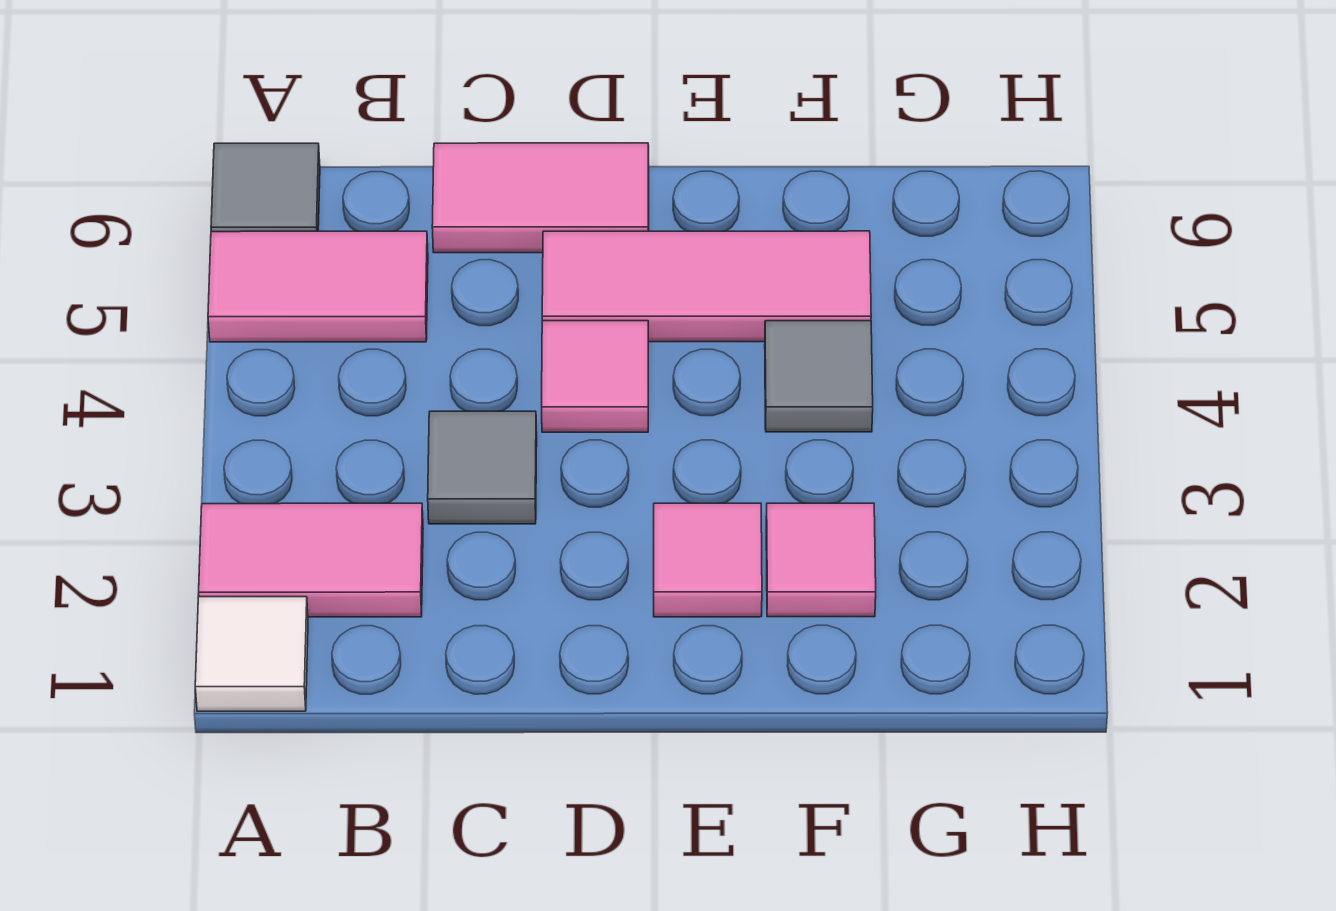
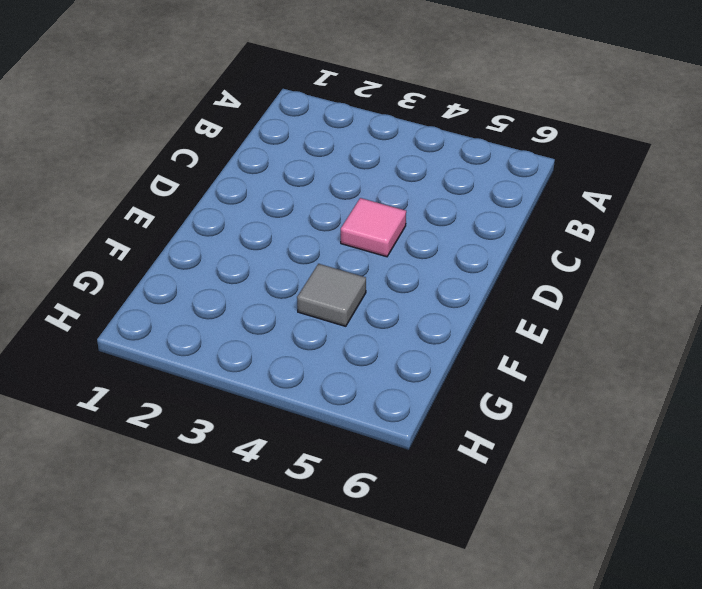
none -> white 1x1 tile [195,597,308,711]
none -> pink 1x2 tile [199,503,423,617]

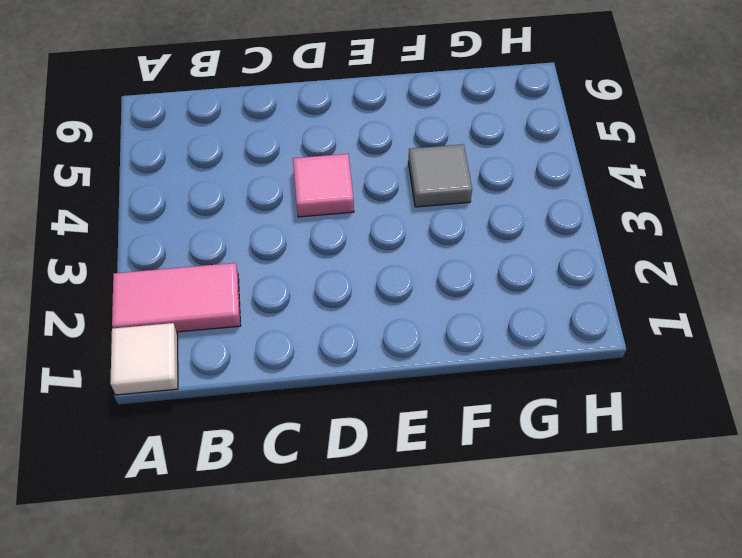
none -> pink 1x2 tile [208,231,428,342]
none -> grey 1x1 tile [211,143,320,232]

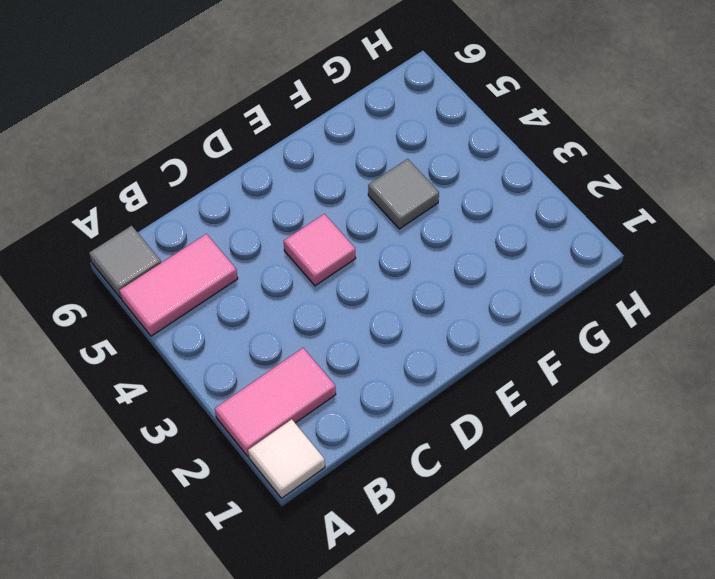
none -> grey 1x1 tile [428,411,537,524]
none -> pink 1x2 tile [432,143,649,253]

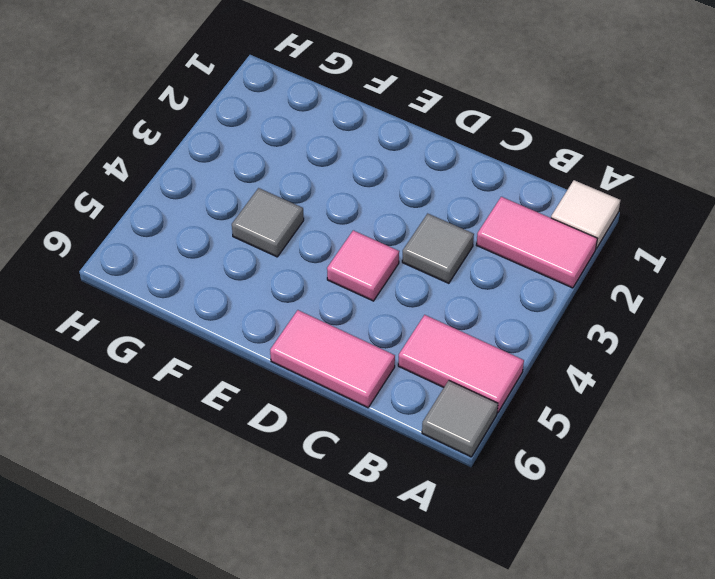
none -> pink 1x3 tile [542,231,871,342]
none -> pink 1x1 tile [654,503,762,617]

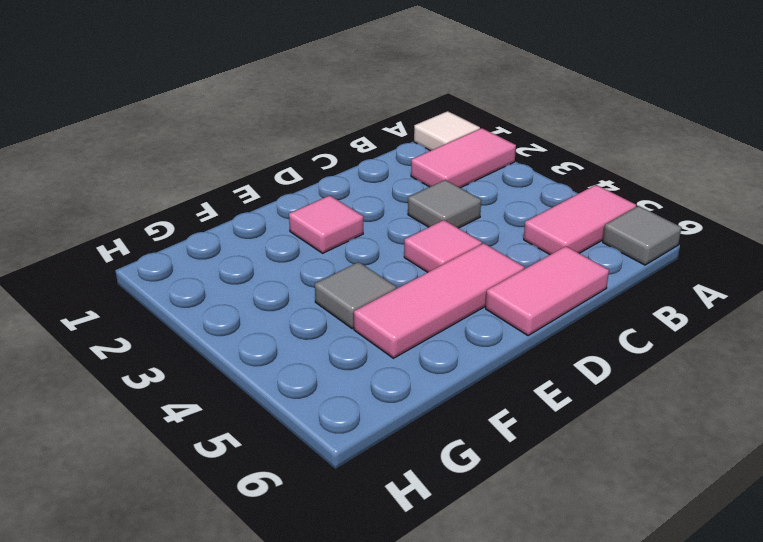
none -> pink 1x1 tile [766,503,876,617]

